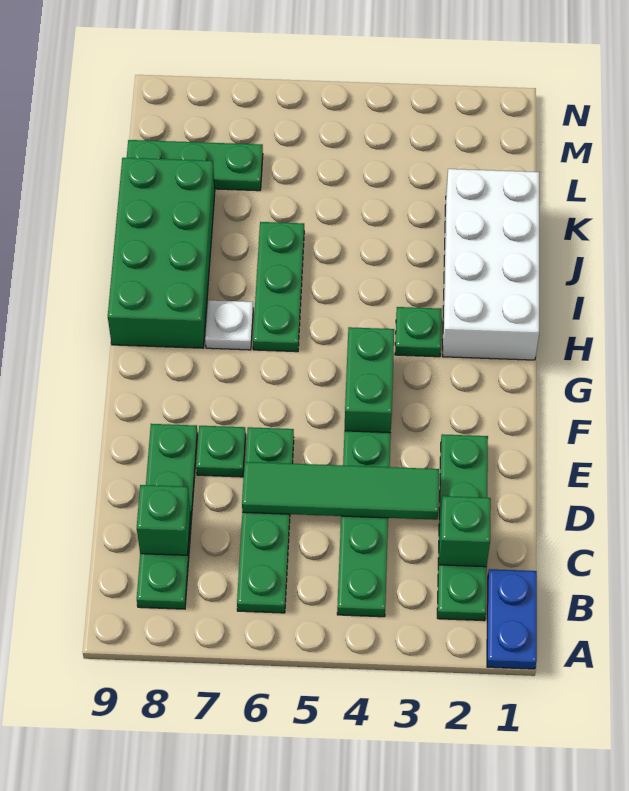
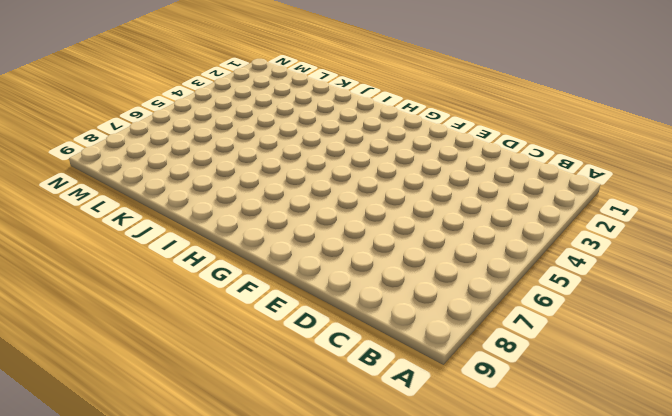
none -> blue 1x2 plate [487,569,537,669]
none -> green 1x4 plate [437,434,488,621]
none -> green 1x4 plate [337,431,391,617]

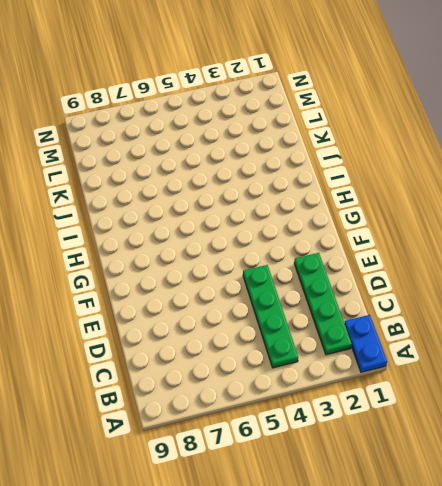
none -> green 1x4 plate [237,427,294,613]
none -> green 1x4 plate [137,424,198,609]
none -> green 1x1 plate [196,426,246,477]

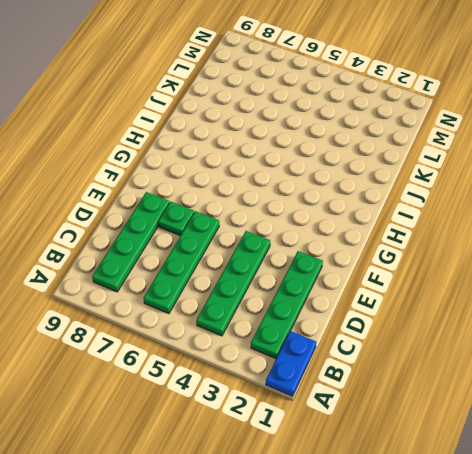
none -> green 1x2 brick [345,327,394,433]
none -> white 2x4 brick [443,169,539,360]
none -> green 1x1 plate [395,307,442,357]

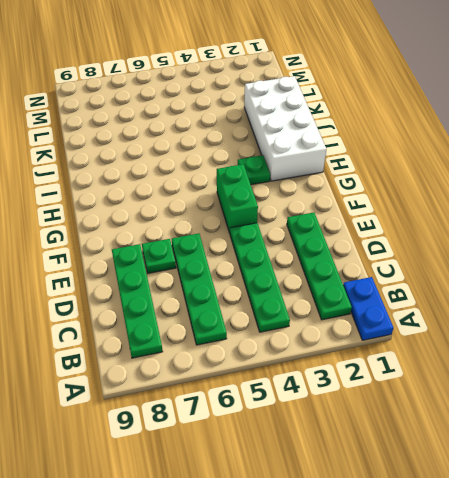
none -> green 1x3 plate [253,222,304,352]
none -> white 1x1 plate [205,300,253,350]
none -> green 2x4 brick [108,158,215,348]

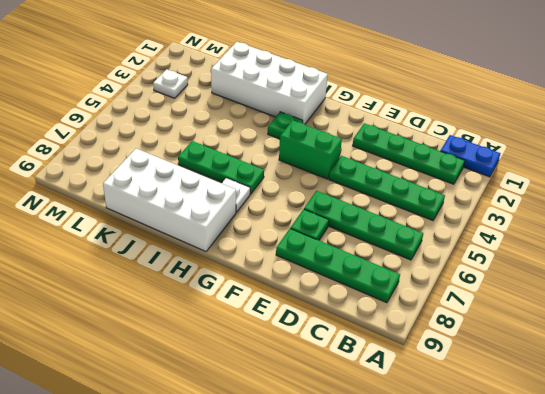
white 2x4 brick [103,149,236,251] -> green 2x4 brick [108,158,215,348]
white 1x1 plate [153,69,188,98] -> none
none -> green 1x3 plate [127,140,263,191]
none -> green 1x1 brick [439,496,491,567]
none -> green 1x1 brick [137,485,191,555]

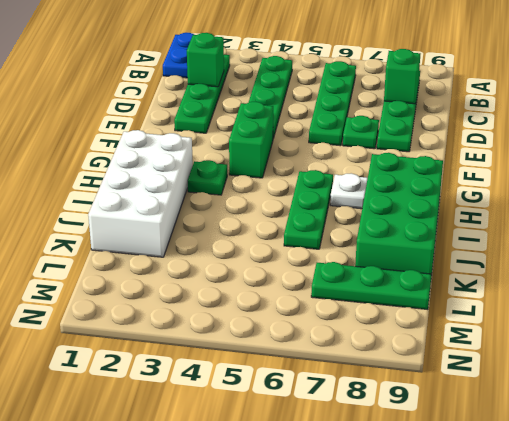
none -> green 1x4 tile [242,462,439,520]

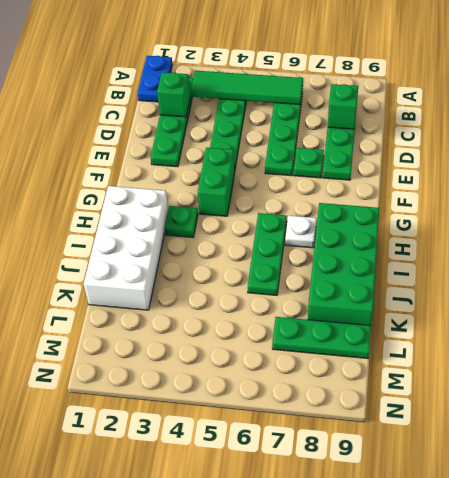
green 1x4 tile [191,71,303,104] -> green 1x4 tile moved to [242,462,439,520]

